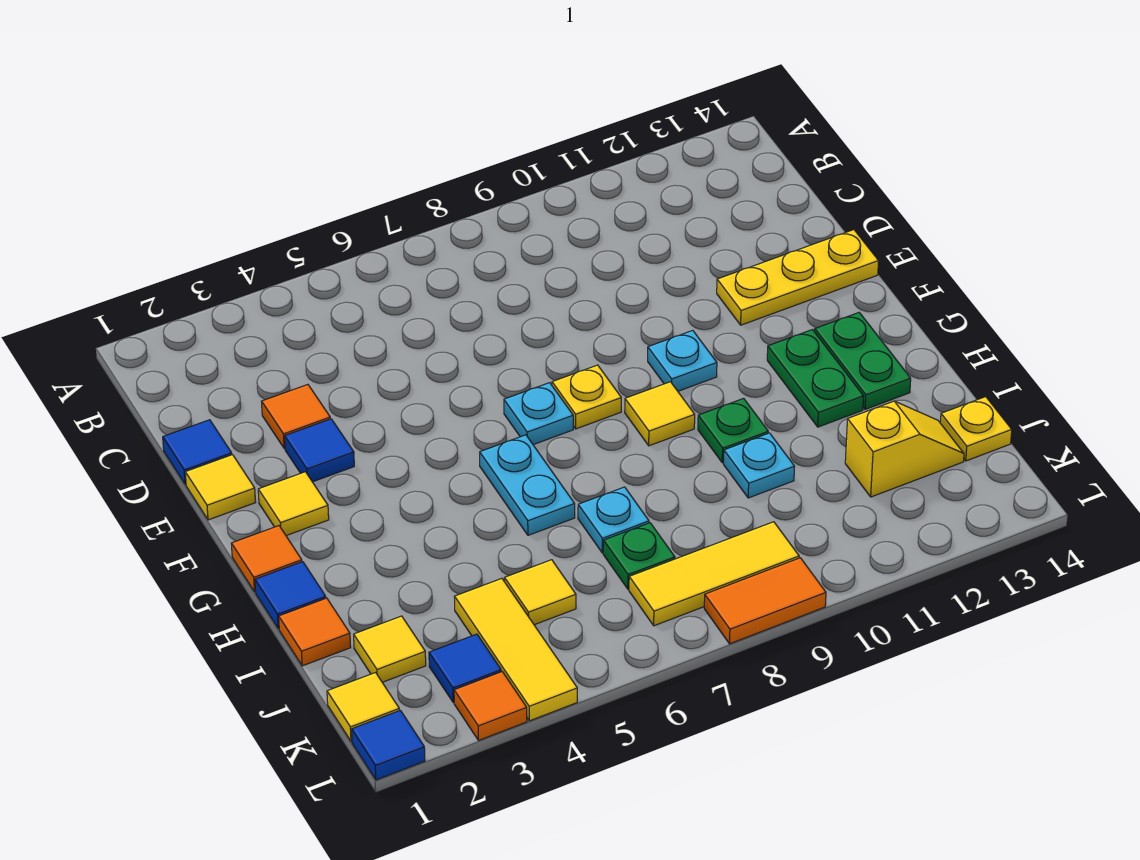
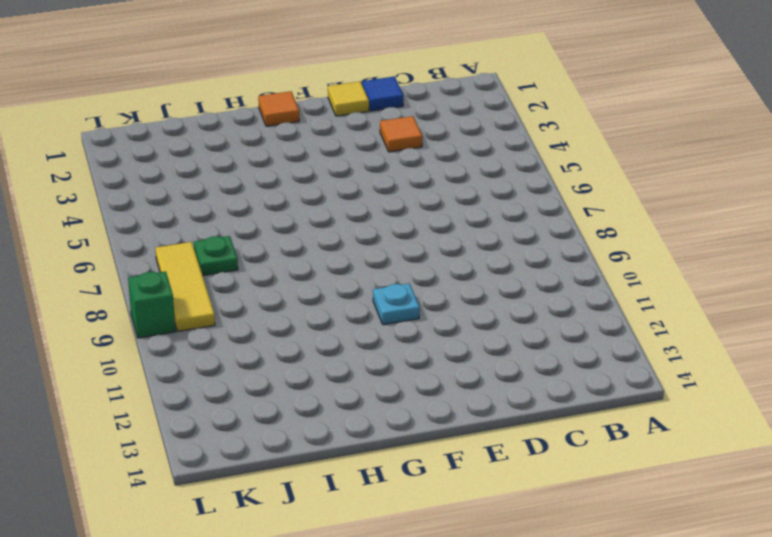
green 1x1 brick [128,271,175,338] -> orange 1x2 tile [704,558,826,644]
none -> blue 1x1 tile [285,419,354,482]
none -> yellow 1x3 plate [717,230,879,325]
none -> yellow 1x1 tile [258,472,329,536]
none -> cyan 1x1 plate [504,383,573,445]

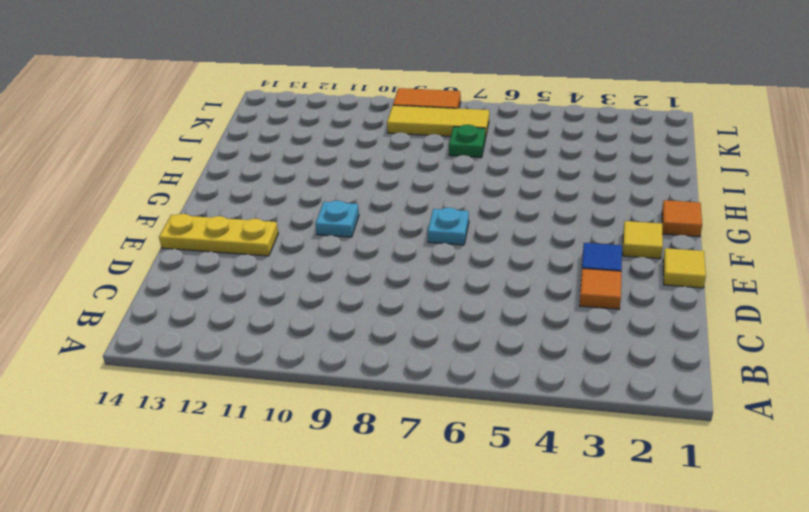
none -> blue 1x1 tile [163,420,232,484]
none -> yellow 1x1 plate [552,365,621,429]
none -> cyan 1x2 plate [480,435,575,535]
none -> yellow 1x1 tile [625,382,695,446]

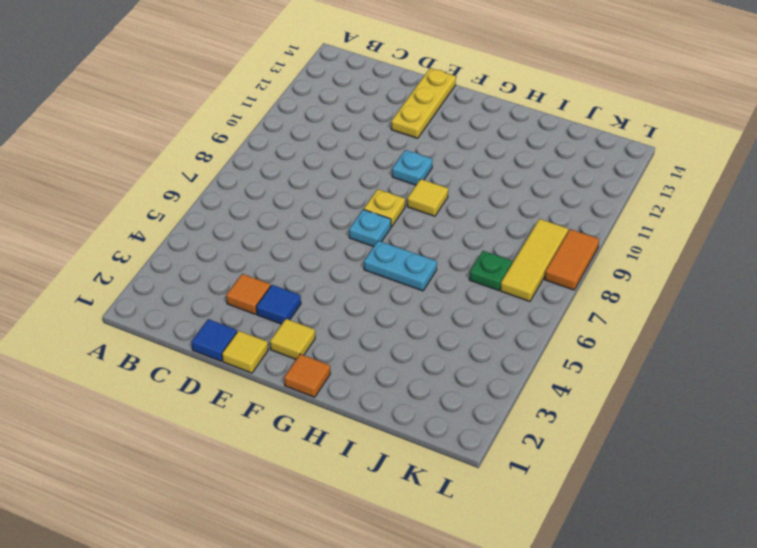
none -> green 1x2 plate [767,330,864,427]
none -> green 1x2 plate [815,313,911,409]
none -> blue 1x1 tile [255,562,326,629]
none -> green 1x1 plate [698,398,768,463]

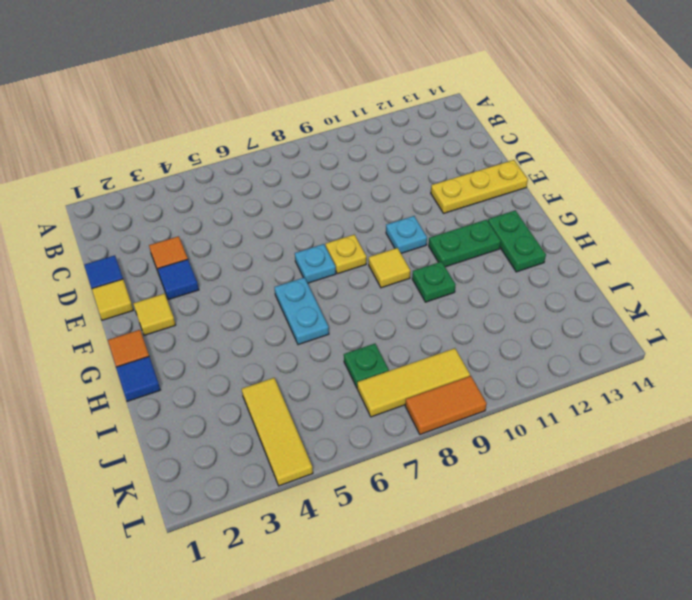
green 1x2 plate [429,220,501,267] -> green 1x2 plate turned to [767,330,864,427]
none -> orange 1x1 tile [279,598,351,666]
none -> cyan 1x1 plate [578,487,649,553]
none -> cyan 1x1 plate [724,433,795,498]
none -> yellow 1x1 tile [354,616,426,682]

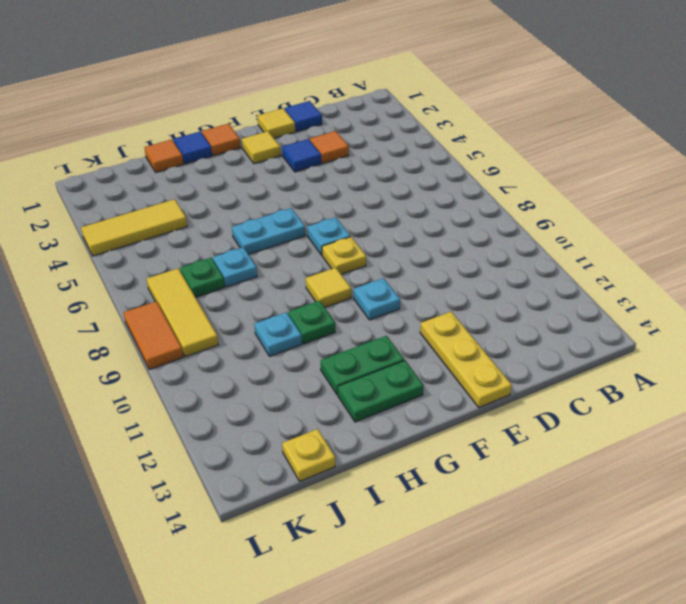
none -> yellow 1x1 tile [354,616,426,682]
none -> yellow 1x1 tile [504,560,576,625]
none -> yellow 1x2 slope [845,401,964,497]
none -> yellow 1x1 tile [327,673,399,741]

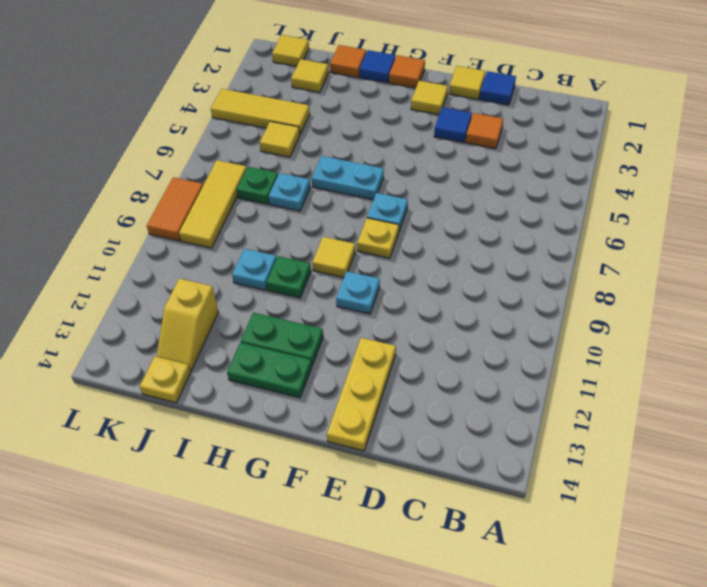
none -> blue 1x1 tile [429,634,501,702]
none -> blue 1x1 tile [352,710,425,780]
none -> orange 1x1 tile [454,672,527,740]

